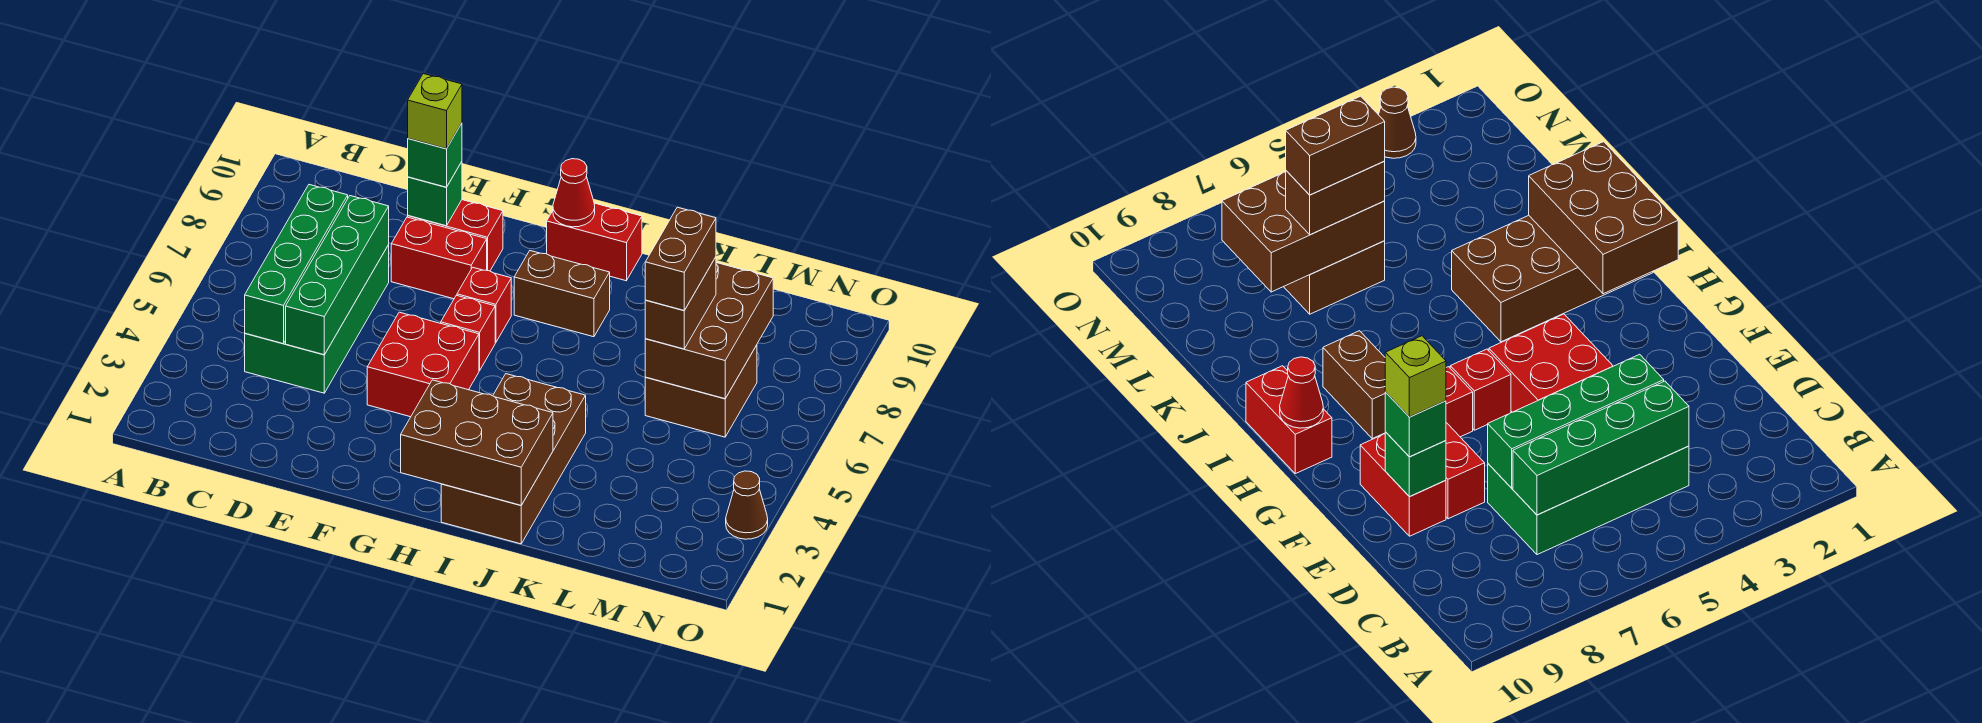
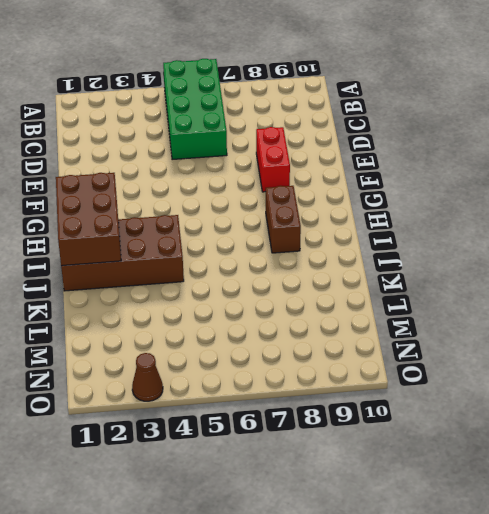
green 2x4 brick [163,59,227,160] -> green 2x4 brick turned to [245,245,389,393]
none -> red 1x2 brick [408,200,503,271]
none -> red 2x2 brick [367,312,479,417]
none -> red 1x1 brick [441,295,495,371]

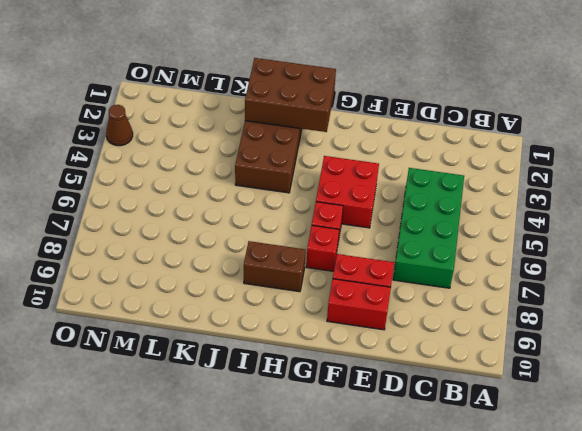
none -> red 1x2 brick [547,203,642,281]
none -> brown 2x2 brick [645,345,757,437]
none -> green 1x4 brick [245,185,348,344]

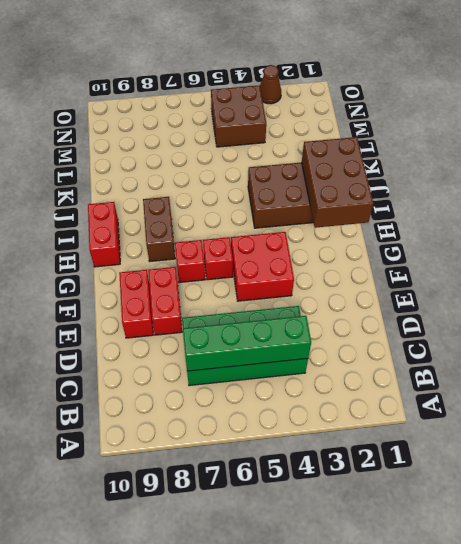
brown 2x2 brick [211,86,266,147] -> brown 2x2 brick moved to [645,345,757,437]
none -> green 1x4 brick [286,196,389,355]
none -> green 1x1 brick [408,162,462,226]
none -> red 1x1 cone [553,159,595,227]

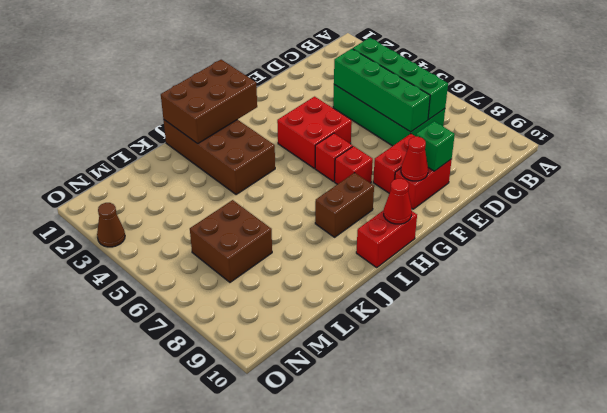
red 1x1 cone [401,137,428,181] -> none
none -> brown 2x3 brick [645,263,773,399]
none -> green 1x1 brick [408,123,462,187]
none -> brown 1x2 brick [645,257,716,349]

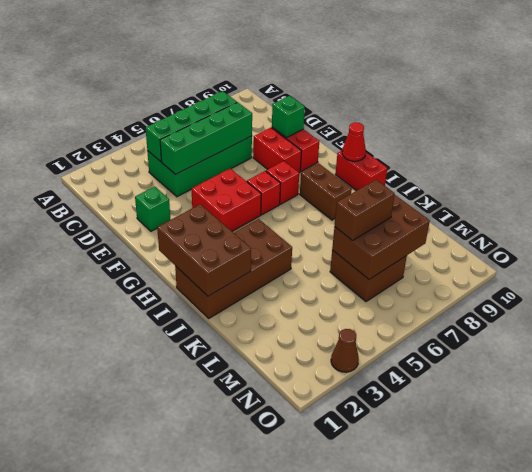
green 1x1 brick [135,187,170,231] -> green 1x1 brick moved to [408,123,462,187]
none -> lime 1x1 brick [408,74,462,149]
none -> brown 1x2 brick [645,207,716,310]

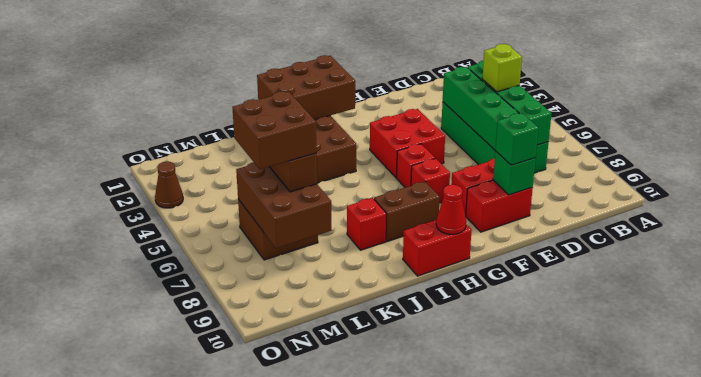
lime 1x1 brick [482,44,522,92] -> lime 1x1 brick moved to [408,74,462,149]
red 1x1 brick [347,198,387,250] -> none
brown 2x2 brick [232,91,316,169] -> brown 1x2 brick [645,207,716,310]

